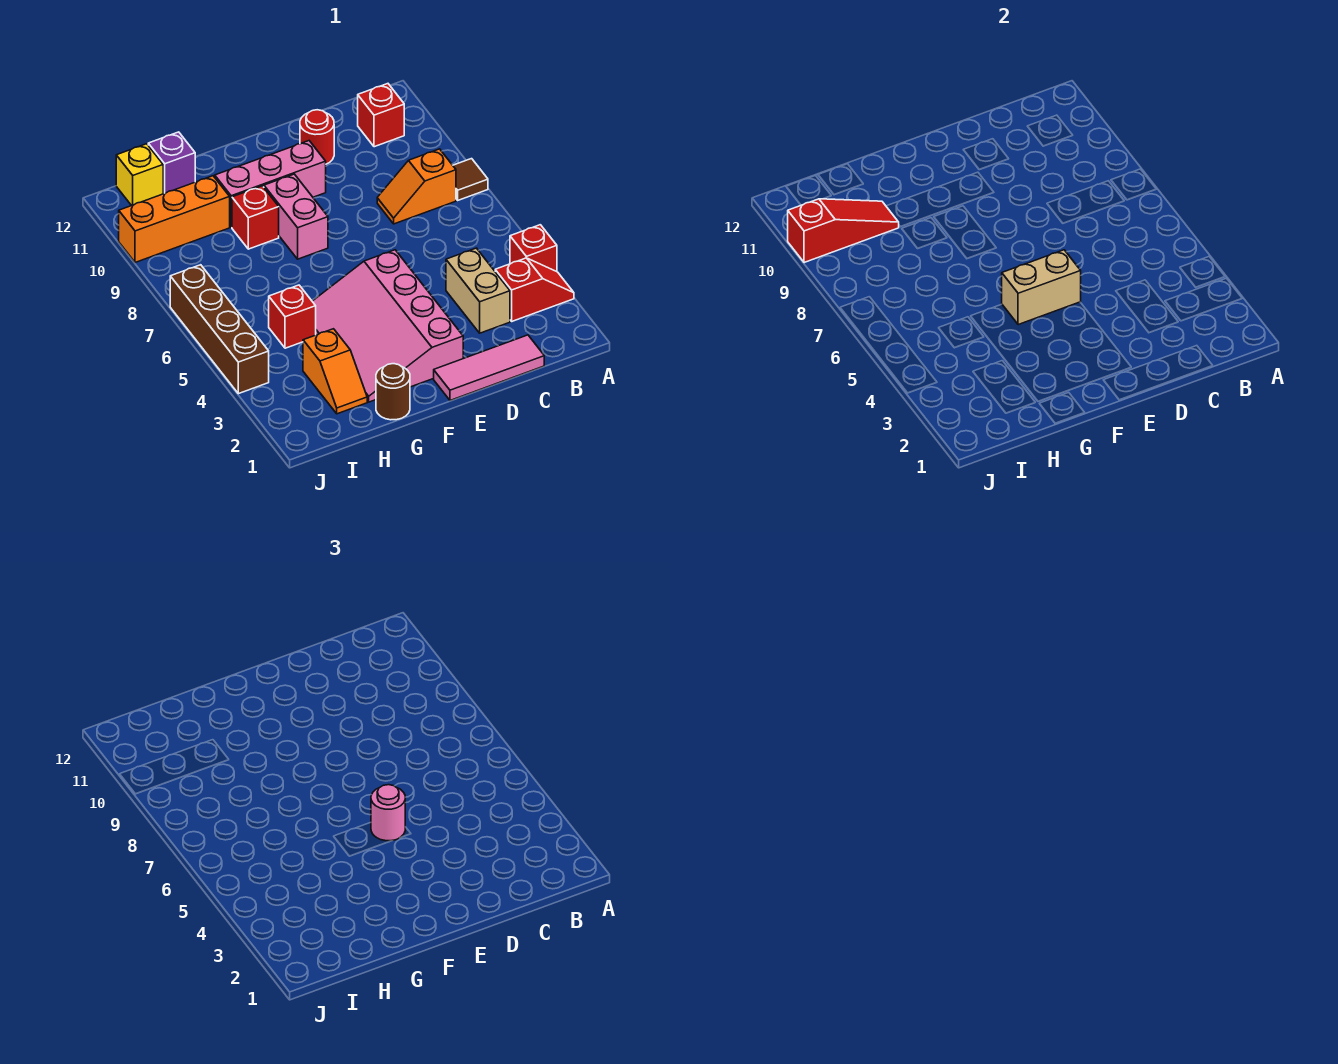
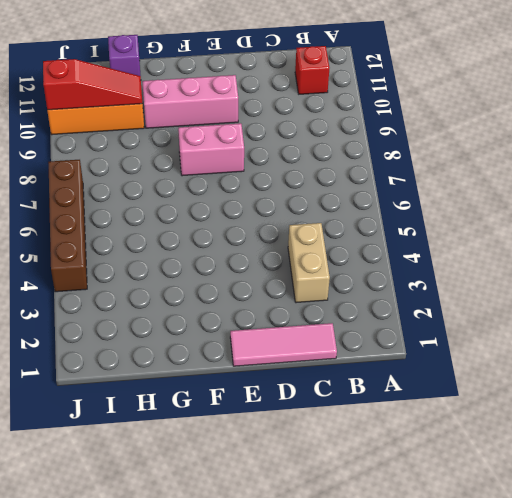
pink 1x2 brick [178,123,244,176] -> pink 1x2 brick turned to [264,174,328,259]
none -> red 1x2 slope [495,258,574,321]
none -> red 1x1 brick [510,225,557,272]
none -> brown 1x1 tile [453,159,488,200]

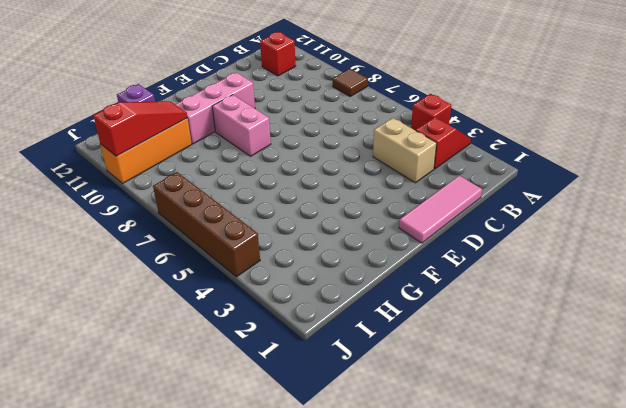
none -> orange 1x2 slope [377,149,456,224]
none -> red 1x1 round brick [300,110,334,164]
none -> pink 3x4 slope [312,250,463,402]

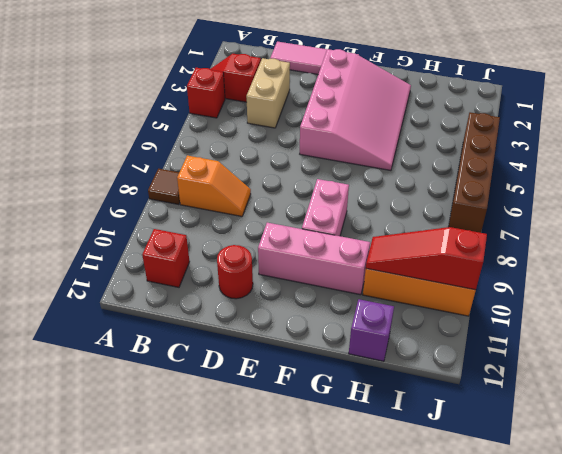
none -> brown 1x1 round brick [376,364,410,420]
none -> red 1x1 brick [232,186,279,249]
none -> orange 1x2 slope [303,329,367,414]

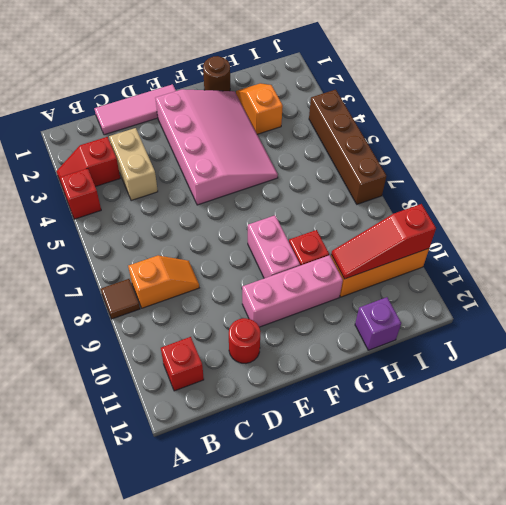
none -> red 1x1 brick [269,285,316,348]
none -> yellow 1x1 brick [116,144,163,206]
none -> tan 1x2 brick [1002,250,1081,325]

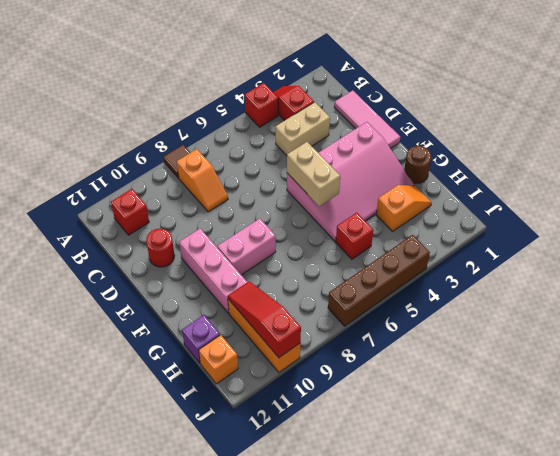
orange 1x1 brick [199,335,238,384] -> yellow 1x1 brick [116,144,163,206]
none -> red 1x1 brick [232,186,279,249]
none -> pink 1x1 round brick [371,785,405,841]

